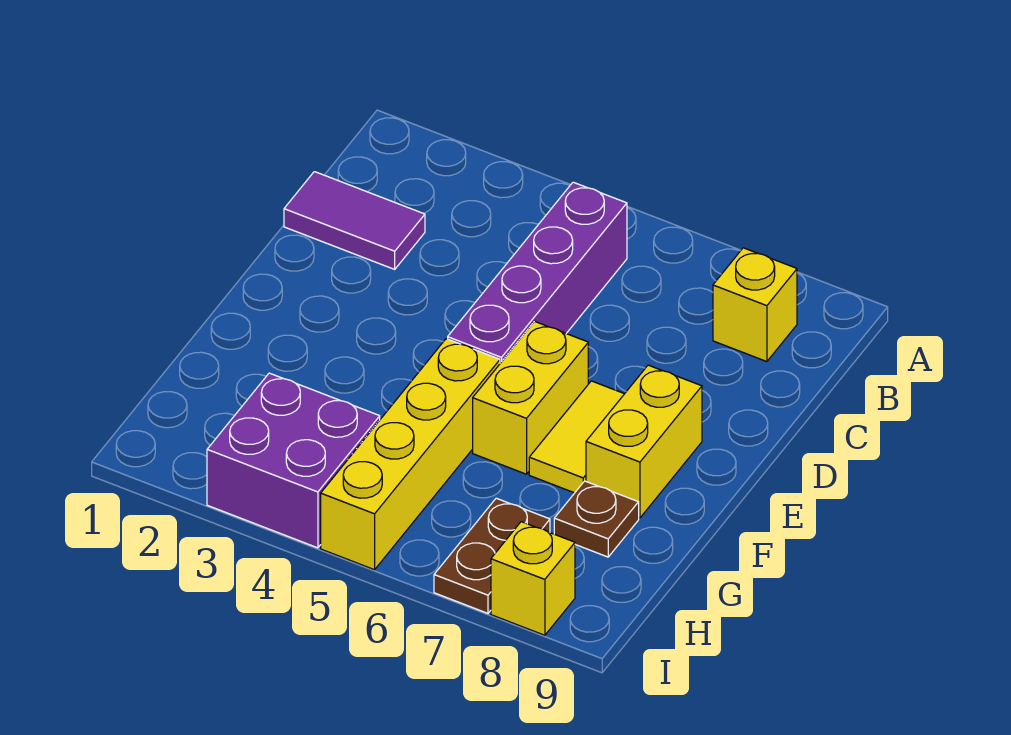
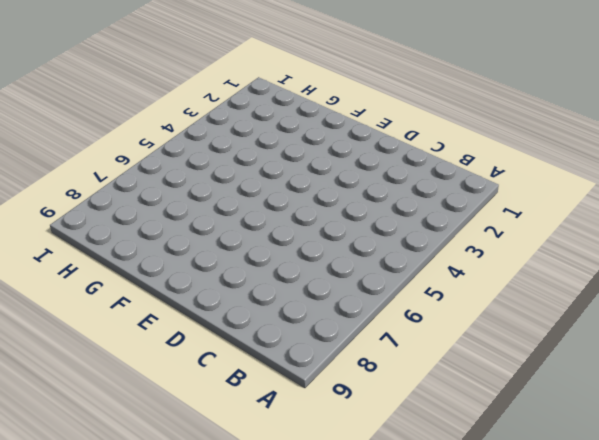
none -> purple 1x4 brick [448,182,627,363]
none -> yellow 1x1 brick [713,248,797,362]

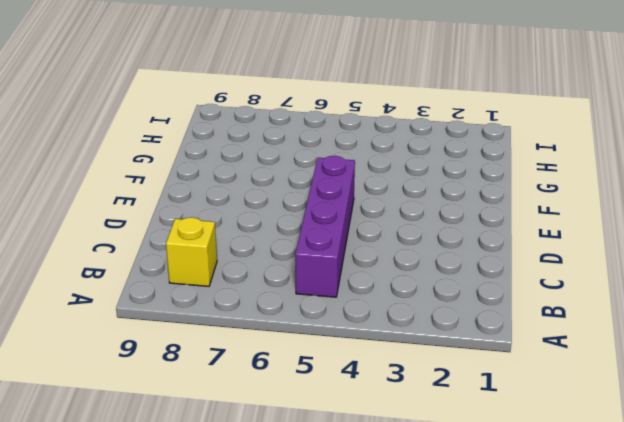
none -> purple 1x2 tile [284,172,425,269]
none -> yellow 1x2 brick [473,321,588,474]

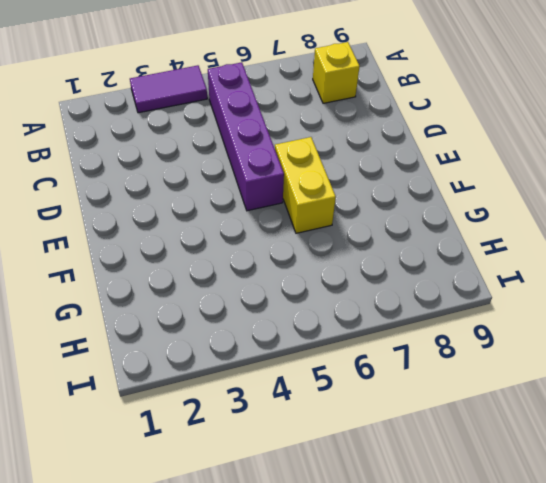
purple 1x2 tile [130,65,207,113] -> purple 1x2 tile moved to [284,172,425,269]
none -> yellow 1x2 tile [529,381,624,493]
none -> yellow 1x2 brick [586,365,702,518]

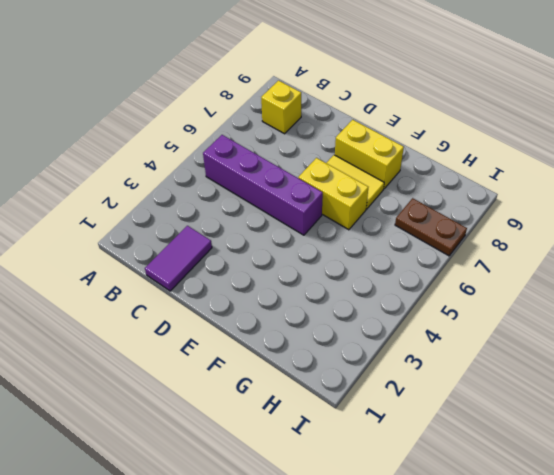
none -> yellow 1x4 brick [321,339,500,570]
none -> brown 1x1 plate [554,481,639,557]

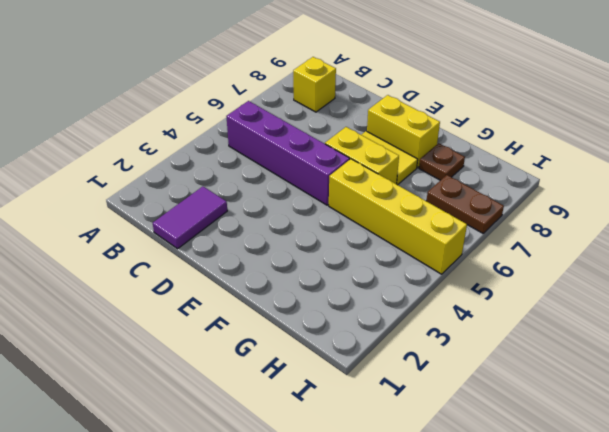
none -> purple 2x2 brick [207,373,380,548]
none -> yellow 1x1 brick [491,522,575,635]

